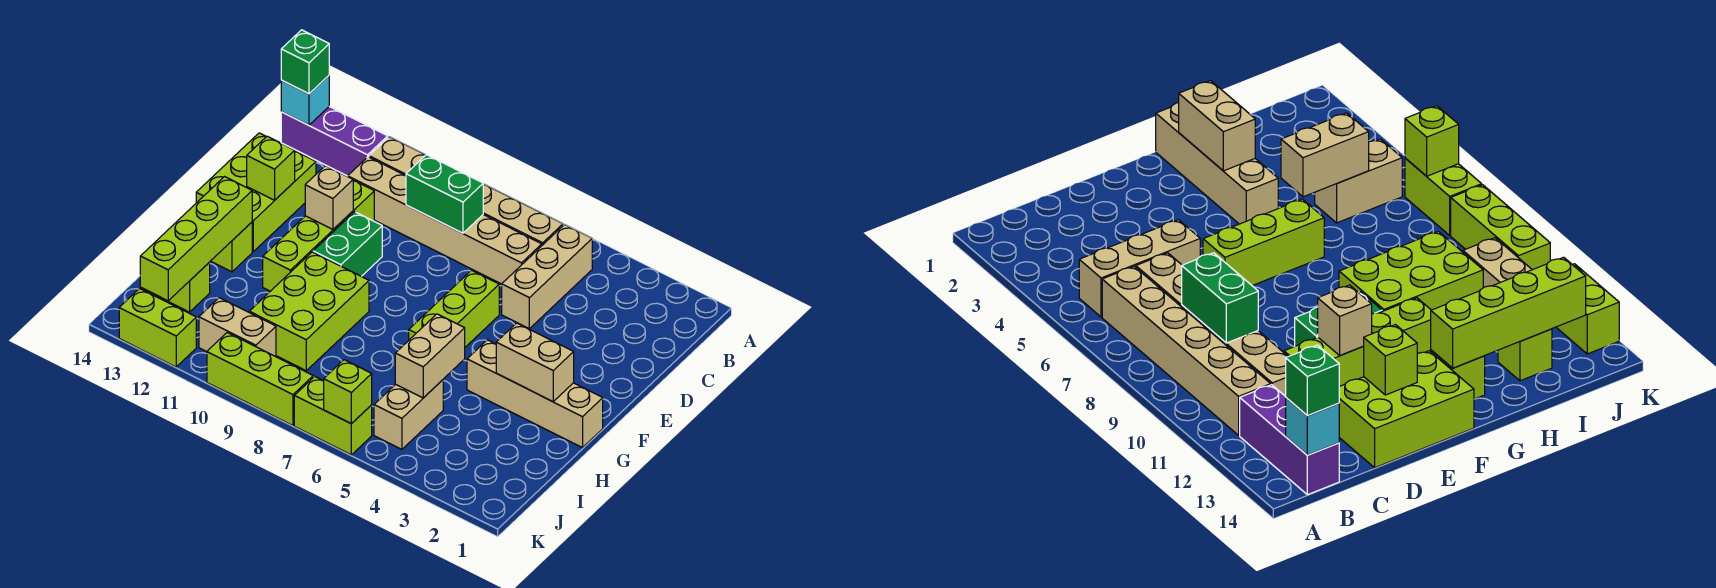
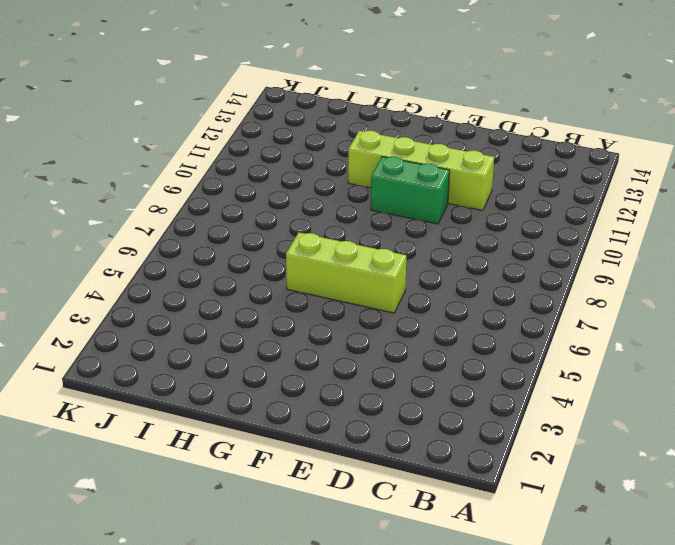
none -> tan 1x3 brick [502,224,592,329]
none -> tan 1x6 brick [369,137,563,245]
none -> purple 1x3 brick [281,106,388,176]

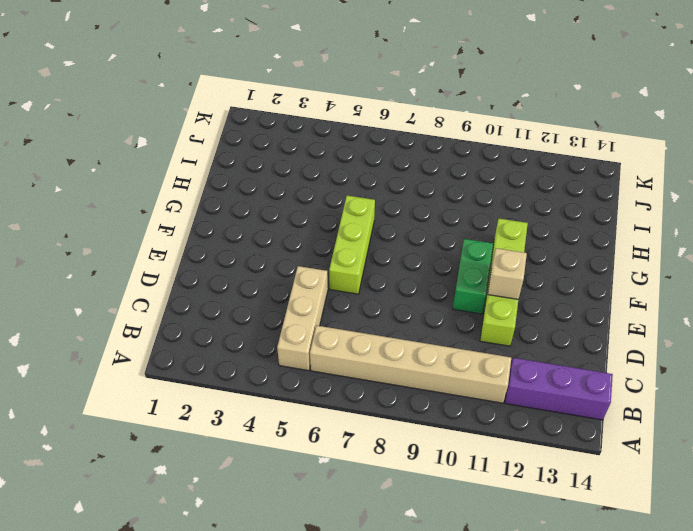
none -> tan 1x6 brick [348,157,542,284]
none -> lime 2x3 brick [196,133,316,252]
none -> tan 1x4 brick [467,340,603,448]

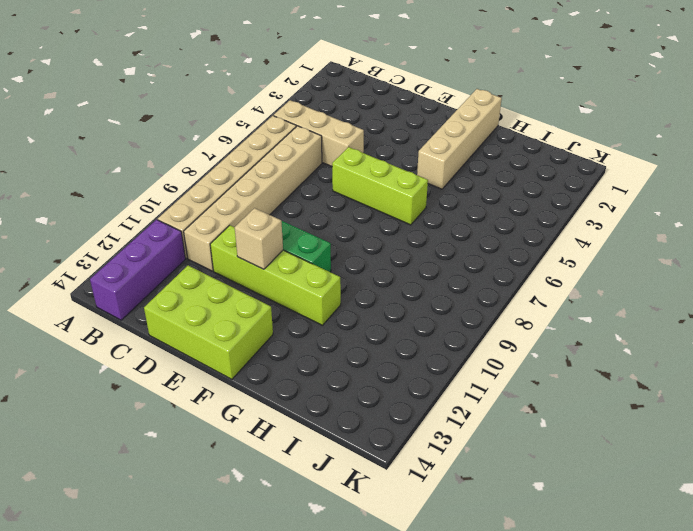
none -> lime 2x3 brick [249,252,369,371]
none -> lime 1x1 brick [211,222,252,272]
none -> tan 1x2 brick [374,380,443,449]

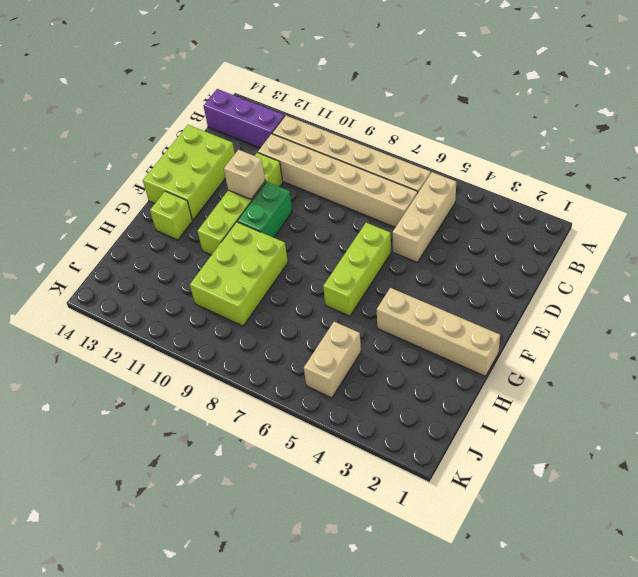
none -> lime 1x1 brick [162,262,210,312]
none -> tan 1x2 brick [199,298,276,357]
none -> lime 1x2 brick [294,376,372,455]

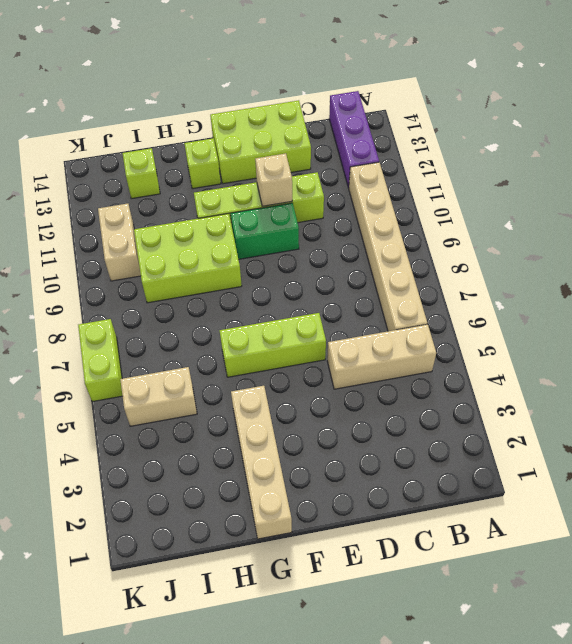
none -> tan 1x6 brick [348,157,542,284]
none -> lime 1x3 brick [207,333,313,426]
none -> lime 1x2 brick [119,289,196,367]

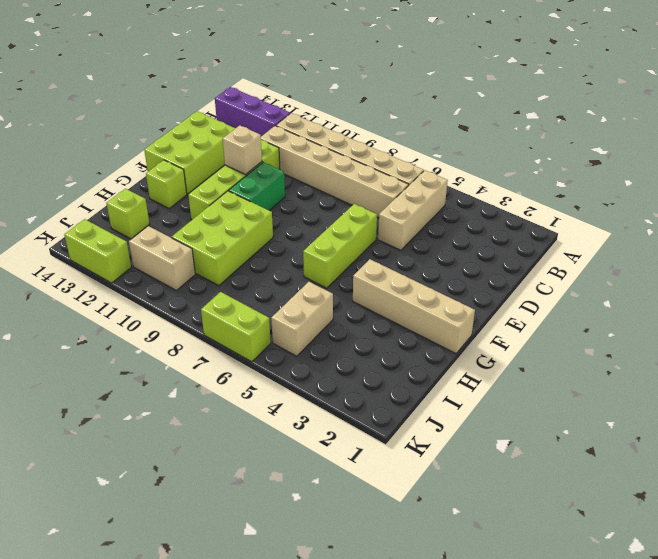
none -> lime 1x3 brick [207,333,313,426]
none -> cyan 1x1 brick [281,76,329,125]
none -> green 1x2 brick [406,155,483,233]

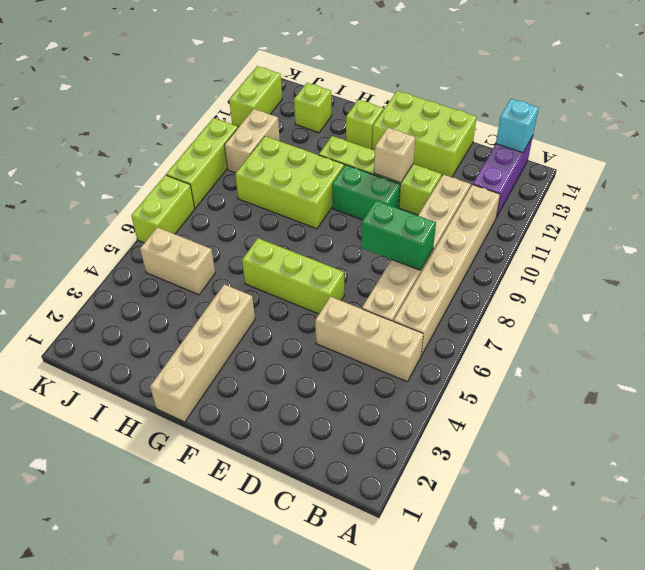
green 1x2 brick [361,201,436,270] -> green 1x2 brick turned to [406,155,483,233]
none -> lime 1x1 brick [247,136,295,200]
none -> tan 1x2 brick [496,323,574,402]
none -> lime 1x4 brick [140,177,252,301]

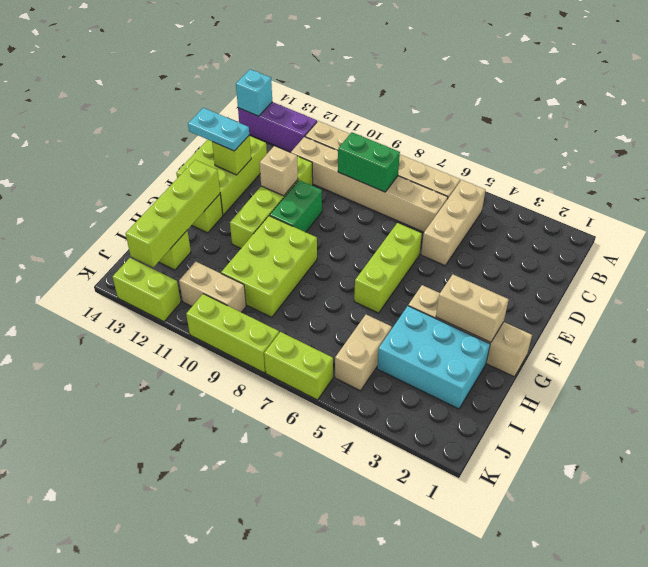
cyan 1x2 plate [188,108,249,151] -> none
cyan 2x3 brick [377,306,490,409] -> none
none -> tan 1x2 brick [395,314,465,398]
none -> lime 1x1 brick [324,360,372,424]
none -> green 1x1 brick [281,30,329,94]

